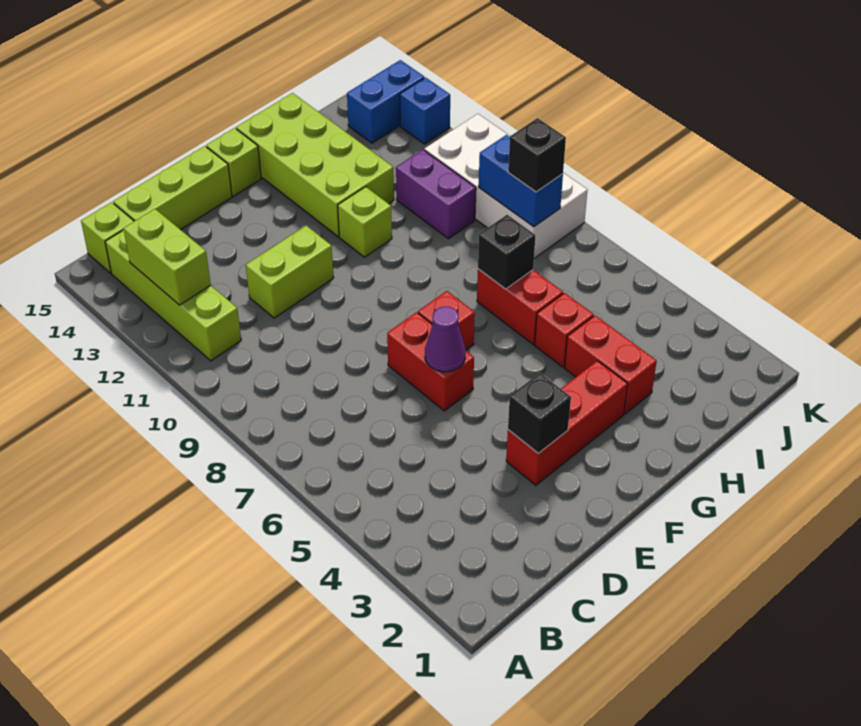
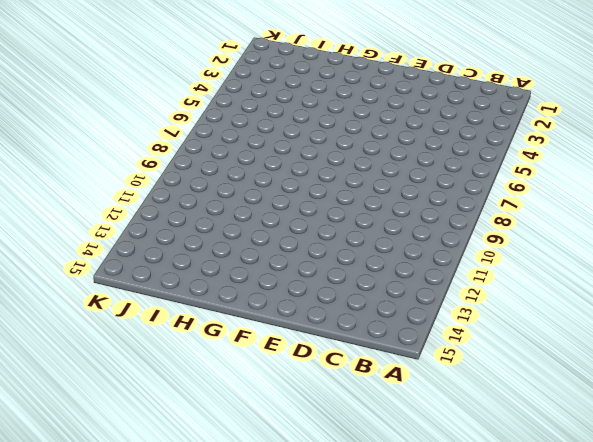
none -> lime 1x4 brick [105,230,241,361]
none -> lime 1x1 brick [81,202,134,273]
none -> lime 1x3 brick [113,146,232,230]

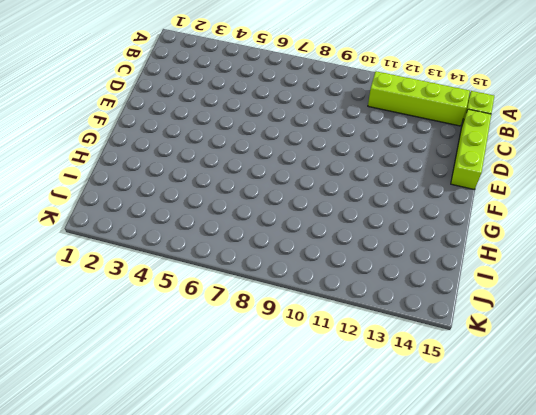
none -> lime 1x2 brick [246,226,334,318]
none -> red 1x3 brick [506,361,628,485]
none -> red 1x2 brick [387,312,474,411]

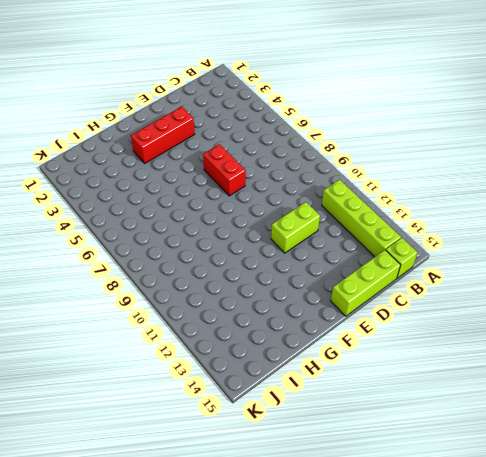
none -> red 1x1 brick [418,291,475,350]
none -> lime 1x1 brick [206,128,261,196]
none -> lime 1x1 brick [338,187,392,257]

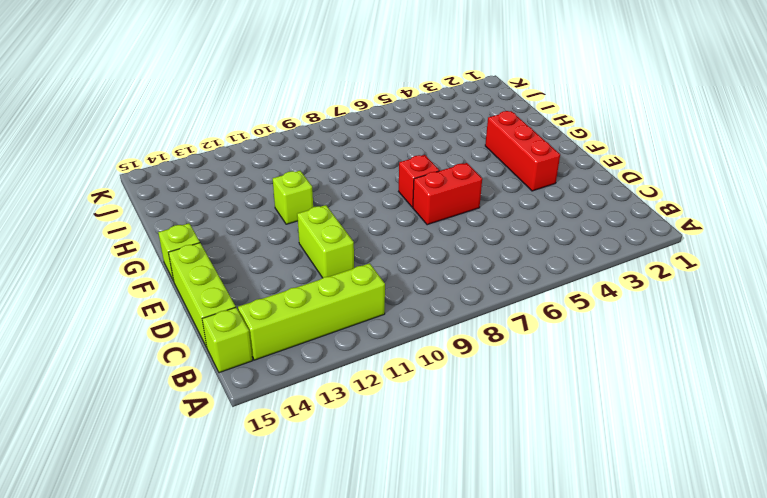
none -> lime 2x4 brick [236,93,394,237]
none -> red 1x2 brick [565,315,657,414]
none -> red 1x1 brick [535,293,594,367]

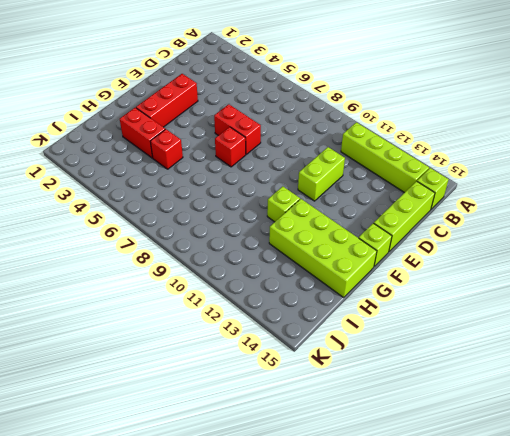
none -> red 1x2 brick [477,269,563,344]
none -> purple 1x2 brick [396,150,476,239]
none -> white 2x4 brick [424,114,588,258]

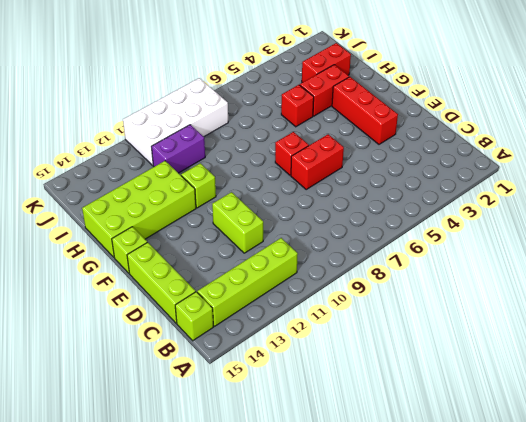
red 1x2 brick [302,43,351,83] -> red 1x2 brick moved to [477,269,563,344]
none -> blue 1x2 brick [347,60,424,143]
none -> blue 1x1 brick [400,78,450,144]
none -> lime 1x2 brick [123,209,211,305]

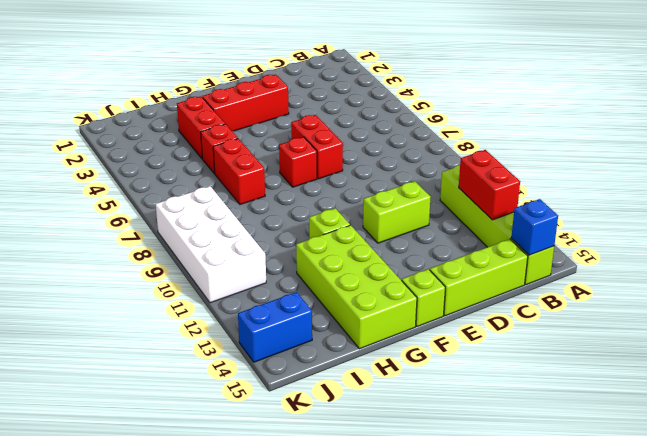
red 1x2 brick [459,150,520,220] -> lime 1x2 brick [123,209,211,305]
blue 1x1 brick [511,199,558,255] -> blue 1x1 brick moved to [400,78,450,144]
none -> purple 1x2 brick [396,150,476,239]
none -> black 1x1 brick [508,373,571,453]
none -> purple 1x1 cone [425,307,466,372]

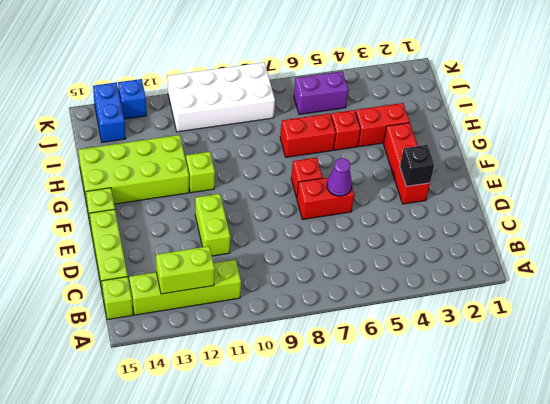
purple 1x2 brick [294,71,348,114] -> purple 1x2 brick moved to [396,150,476,239]
none -> black 1x1 brick [478,215,535,289]
none -> blue 1x2 brick [479,135,563,227]
none -> black 1x1 brick [508,118,566,192]

